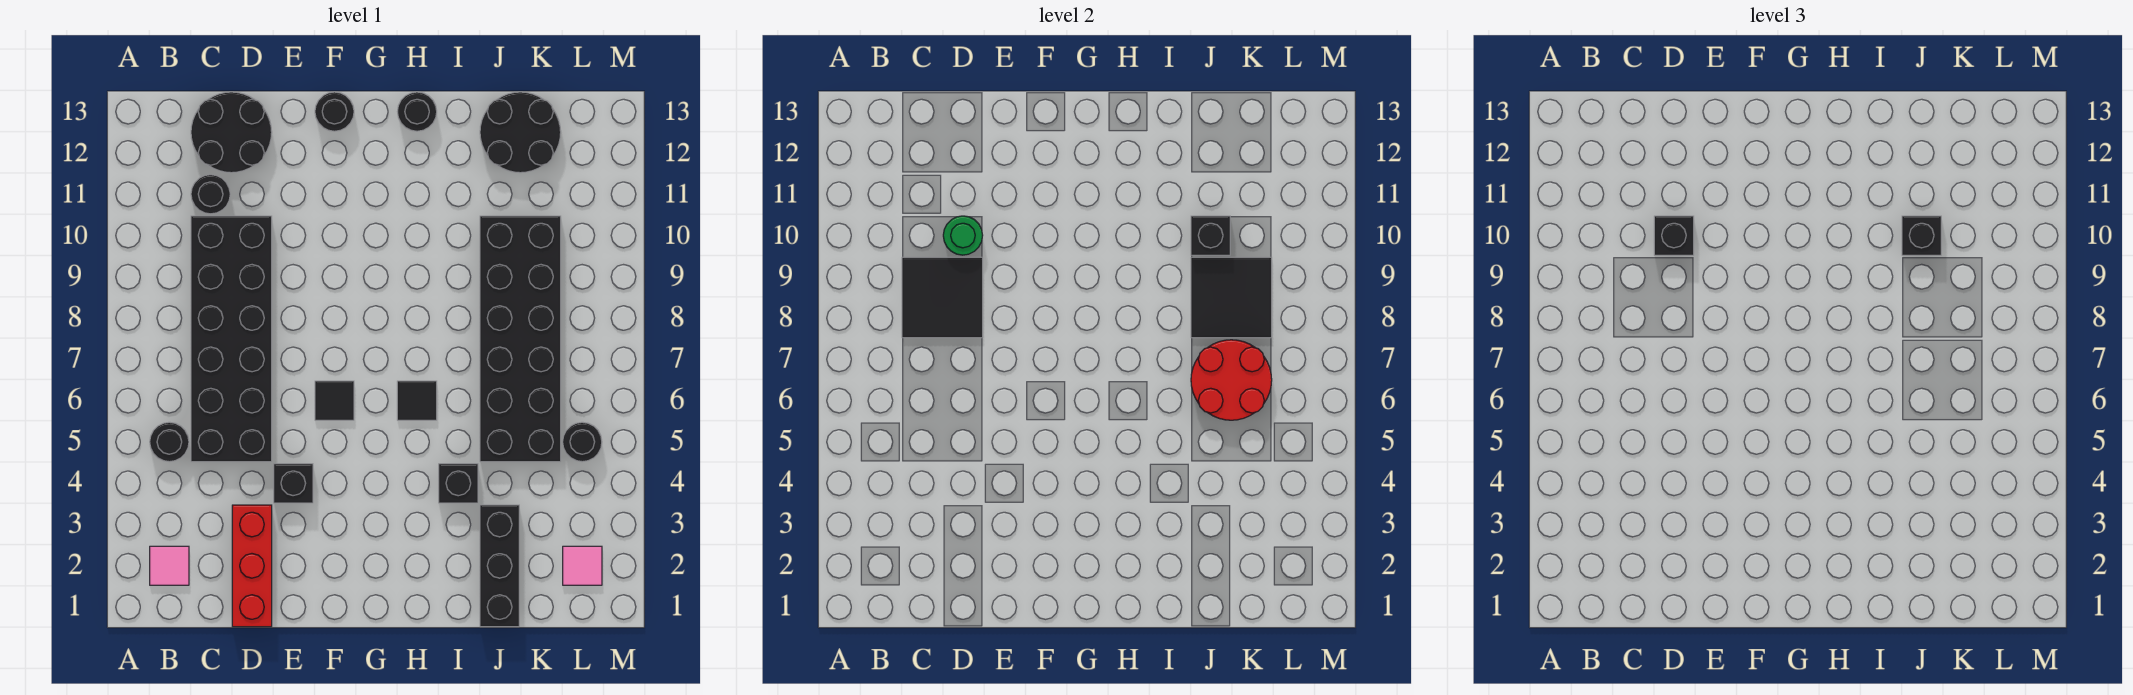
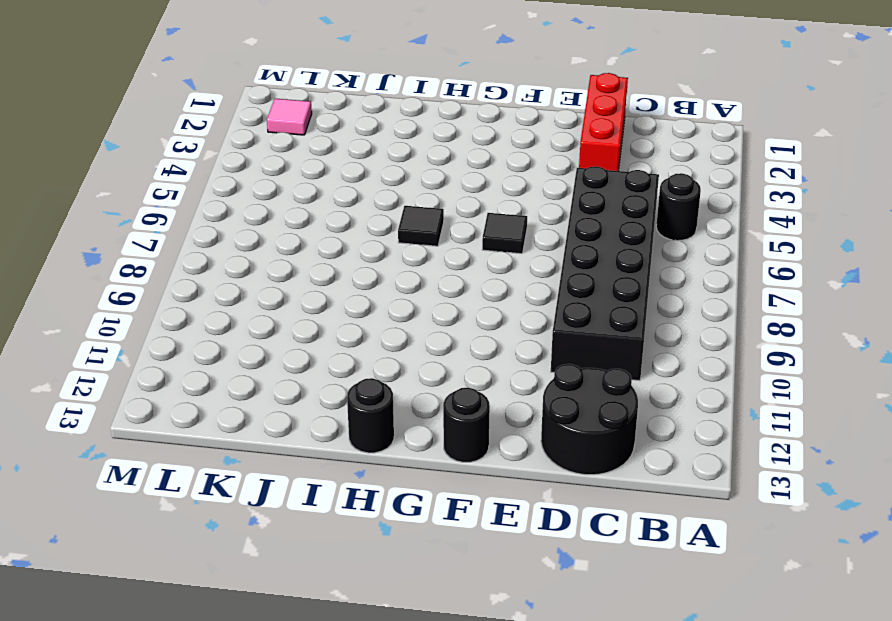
none -> pink 1x1 tile [150,546,189,585]
none -> black 1x1 round brick [191,175,230,214]
none -> black 1x1 brick [274,464,313,503]

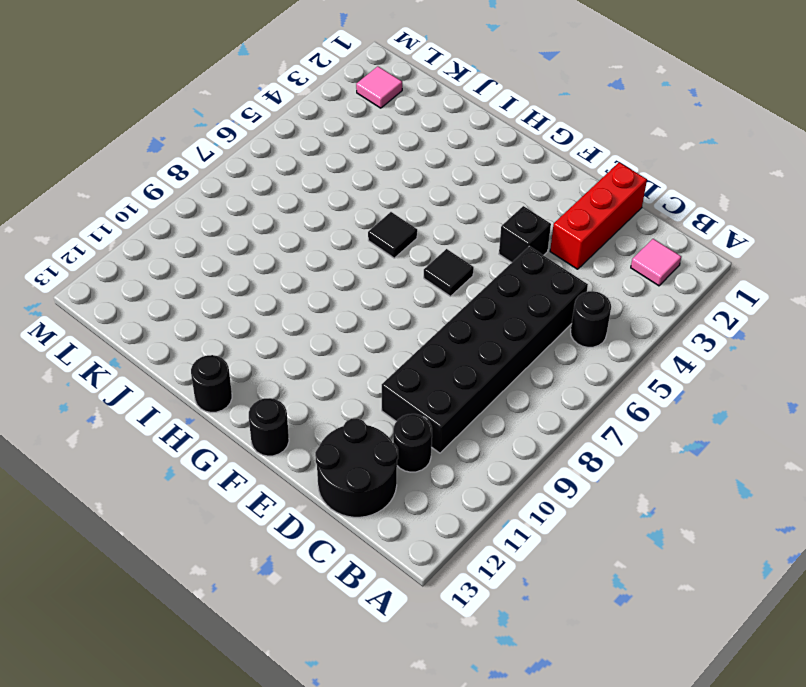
none -> black 1x1 brick [439,464,478,503]
none -> black 1x3 brick [480,505,519,627]
none -> black 2x6 brick [480,216,561,462]

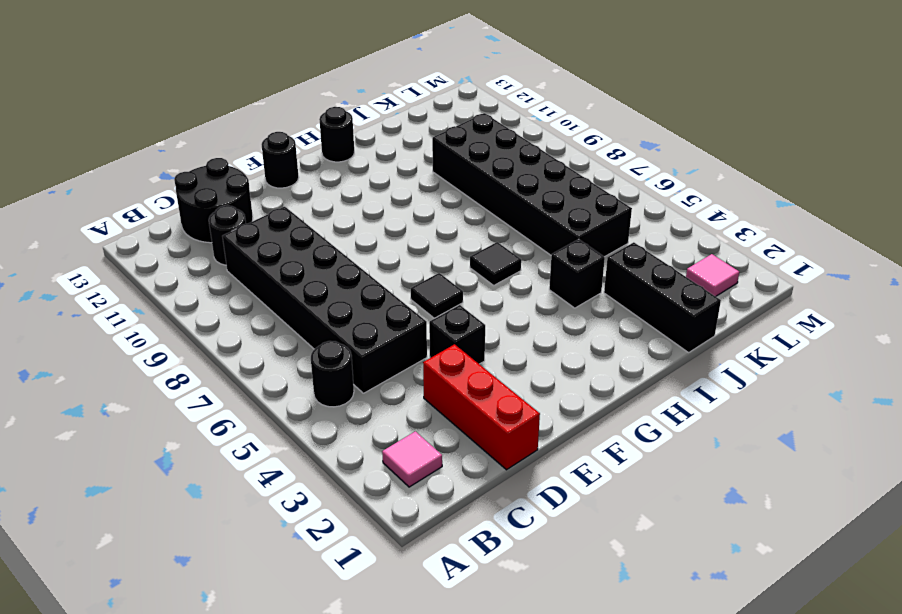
none -> black 2x2 round brick [480,92,561,173]
none -> black 1x1 round brick [563,422,602,462]
none -> black 2x2 tile [902,257,983,338]

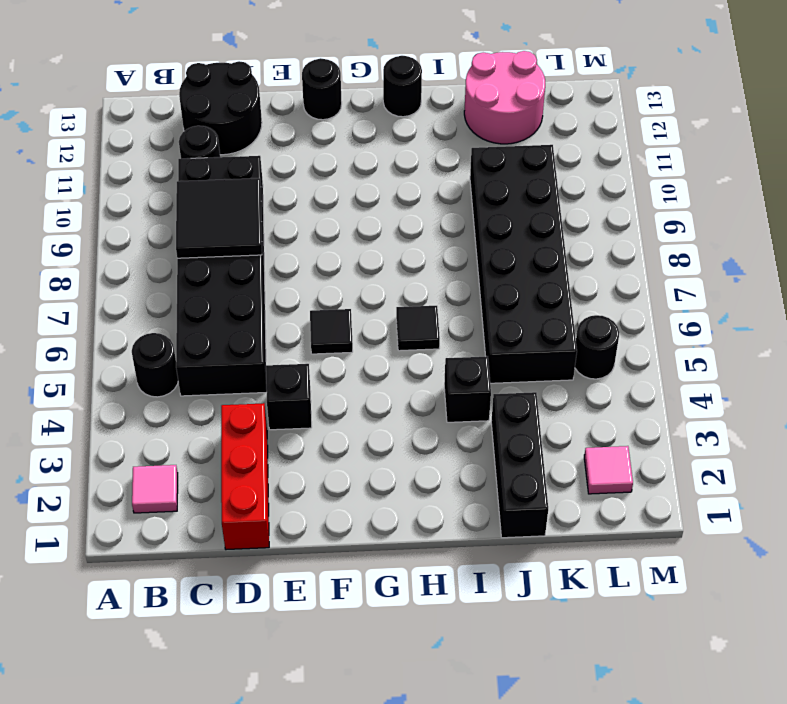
pink 2x2 round brick [464,51,545,144] -> black 2x2 round brick [480,92,561,173]
none -> green 1x1 round brick [943,216,983,255]
none -> red 2x2 round brick [1191,340,1272,420]
none -> black 2x2 tile [1191,257,1272,338]

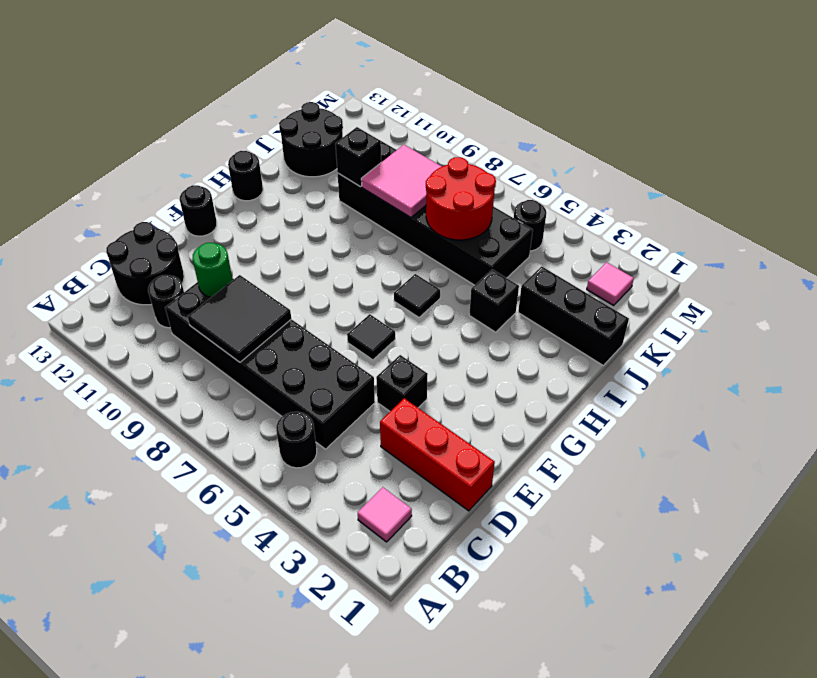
pink 2x2 tile [361,145,442,217] -> black 2x2 tile [1191,257,1272,338]
none -> black 1x1 brick [1654,216,1694,255]
none -> black 1x1 brick [1902,216,1941,255]

